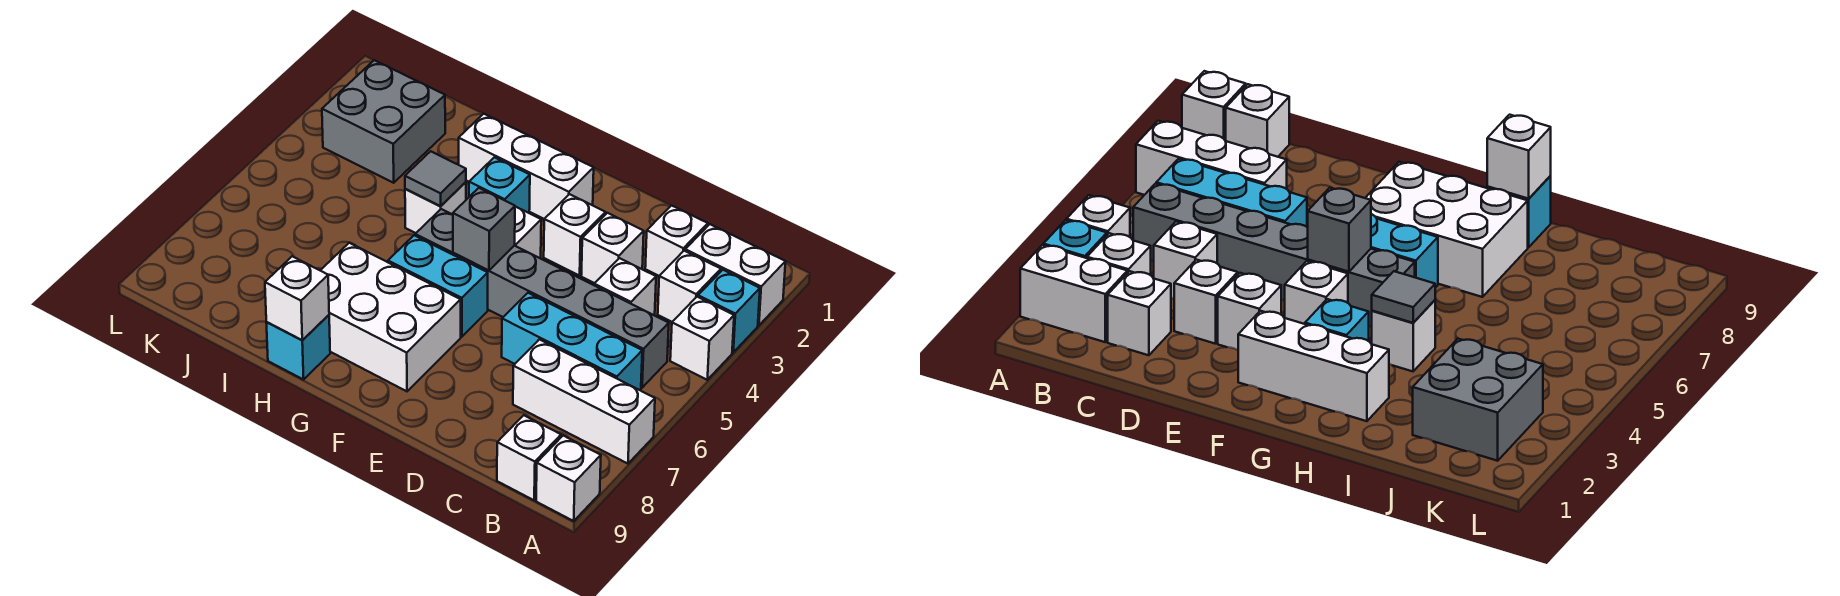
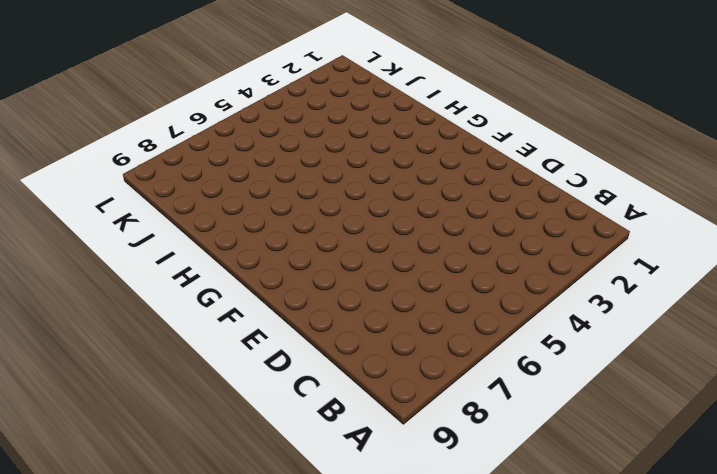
none -> white 1x2 brick [685,224,786,325]
none -> cyan 1x1 brick [698,270,760,352]
none -> white 1x1 brick [670,297,734,380]

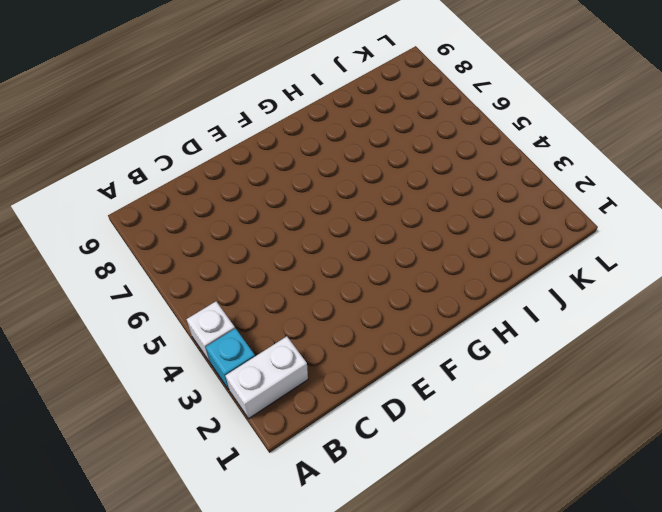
none -> white 1x3 brick [513,339,655,464]
none -> white 1x1 brick [536,436,601,521]
none -> white 1x1 brick [658,251,721,322]

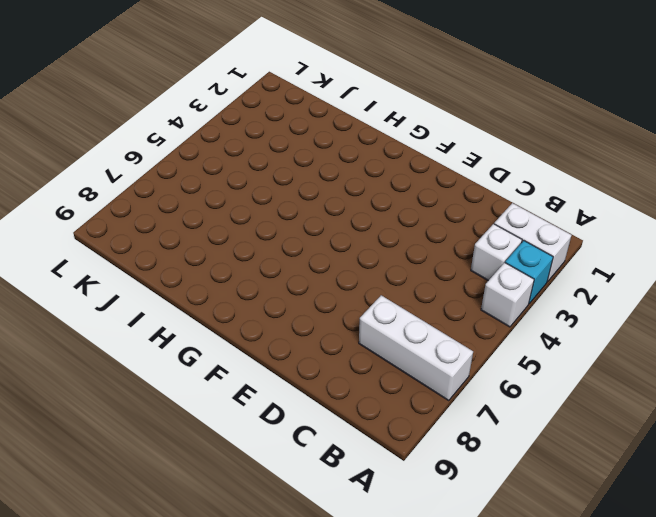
none -> white 1x1 brick [536,436,601,521]
none -> grey 1x6 brick [415,209,669,388]
none -> cyan 1x3 brick [502,293,642,390]

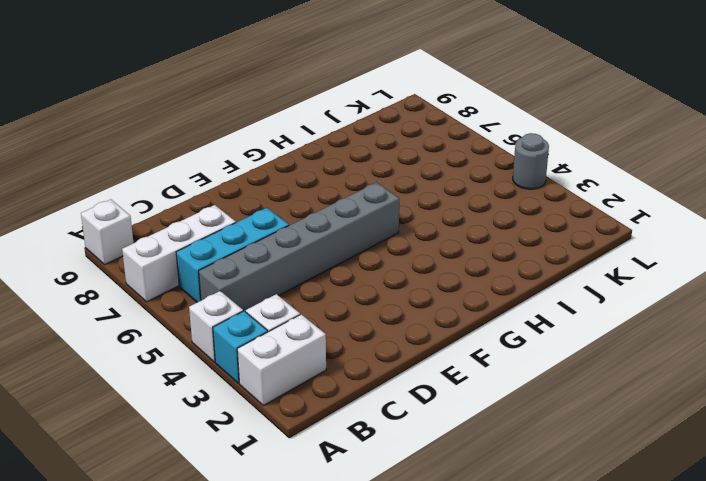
grey 1x1 round brick [513,133,549,189] -> none
none -> white 1x1 brick [497,415,561,500]
none -> white 1x1 brick [645,206,708,276]
none -> white 1x1 brick [594,258,656,315]

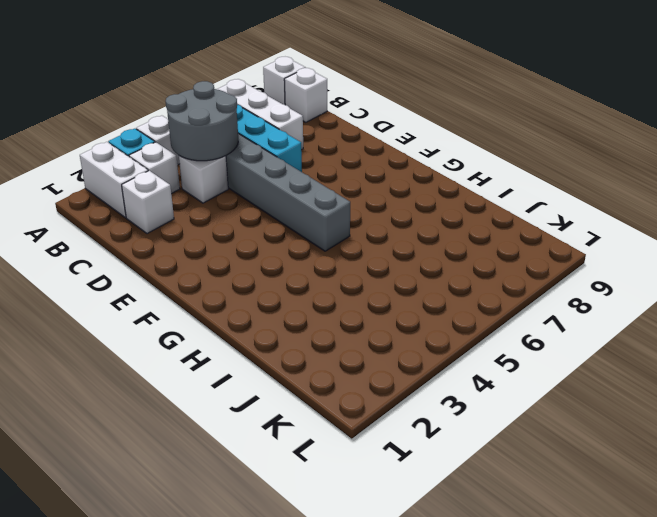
grey 2x2 round brick [166,81,238,161] -> none
none -> white 1x1 brick [581,213,644,283]
none -> white 1x1 brick [544,194,606,276]
none -> white 1x3 brick [459,114,594,219]

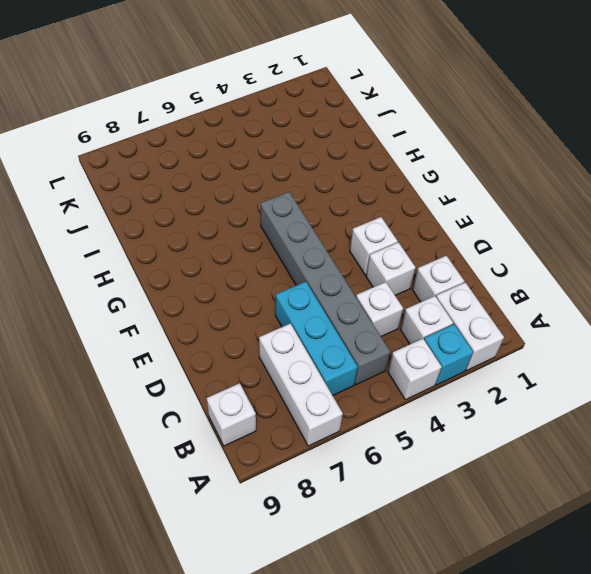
none -> white 1x1 brick [536,436,601,521]
none -> white 1x3 brick [459,114,594,219]
none -> white 1x1 brick [514,207,541,258]

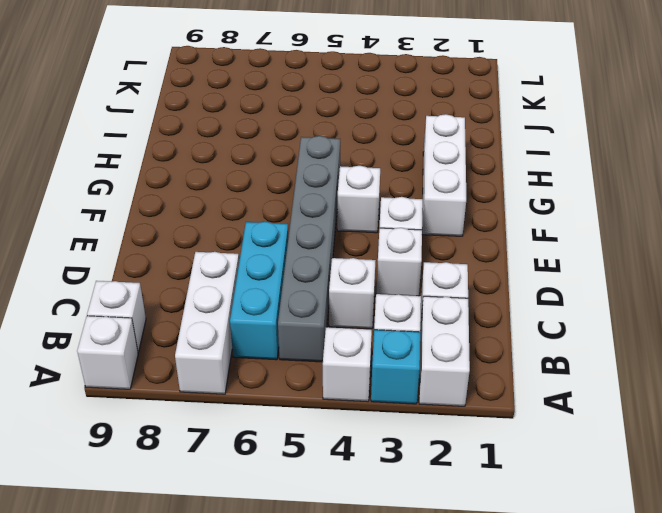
none -> cyan 1x2 brick [388,235,488,337]
none -> white 2x3 brick [320,243,461,391]
none -> cyan 1x1 brick [469,157,530,213]

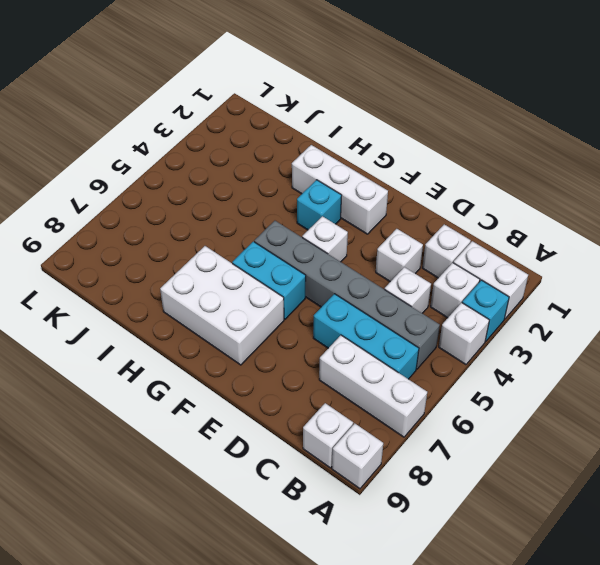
none -> white 1x1 brick [544,194,606,276]
none -> white 1x1 brick [405,182,466,233]
none -> cyan 1x1 brick [266,315,330,380]

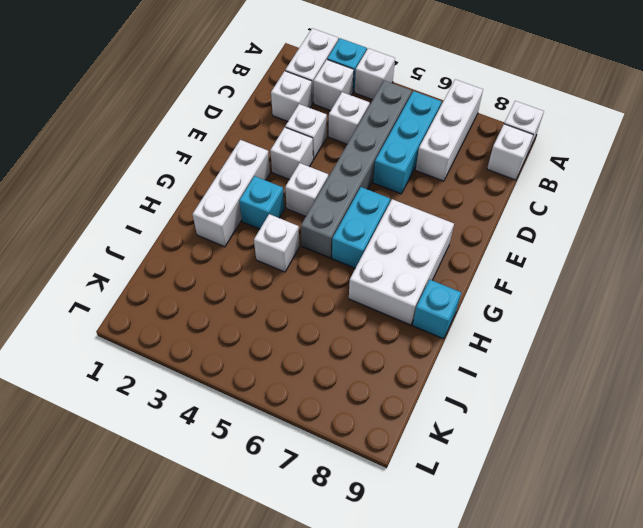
none -> grey 2x2 brick [322,60,445,183]
none -> grey 1x1 brick [453,188,515,271]
none -> grey 1x1 tile [405,151,466,206]

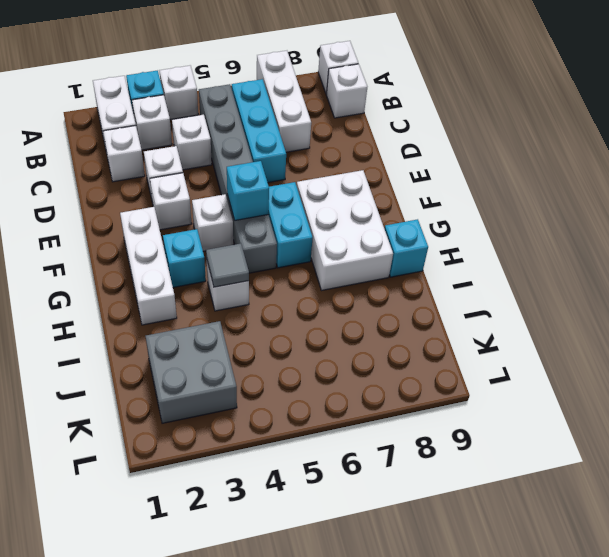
cyan 1x1 brick [227,161,269,220] -> grey 1x1 brick [453,188,515,271]
none -> white 1x1 brick [265,256,329,340]

